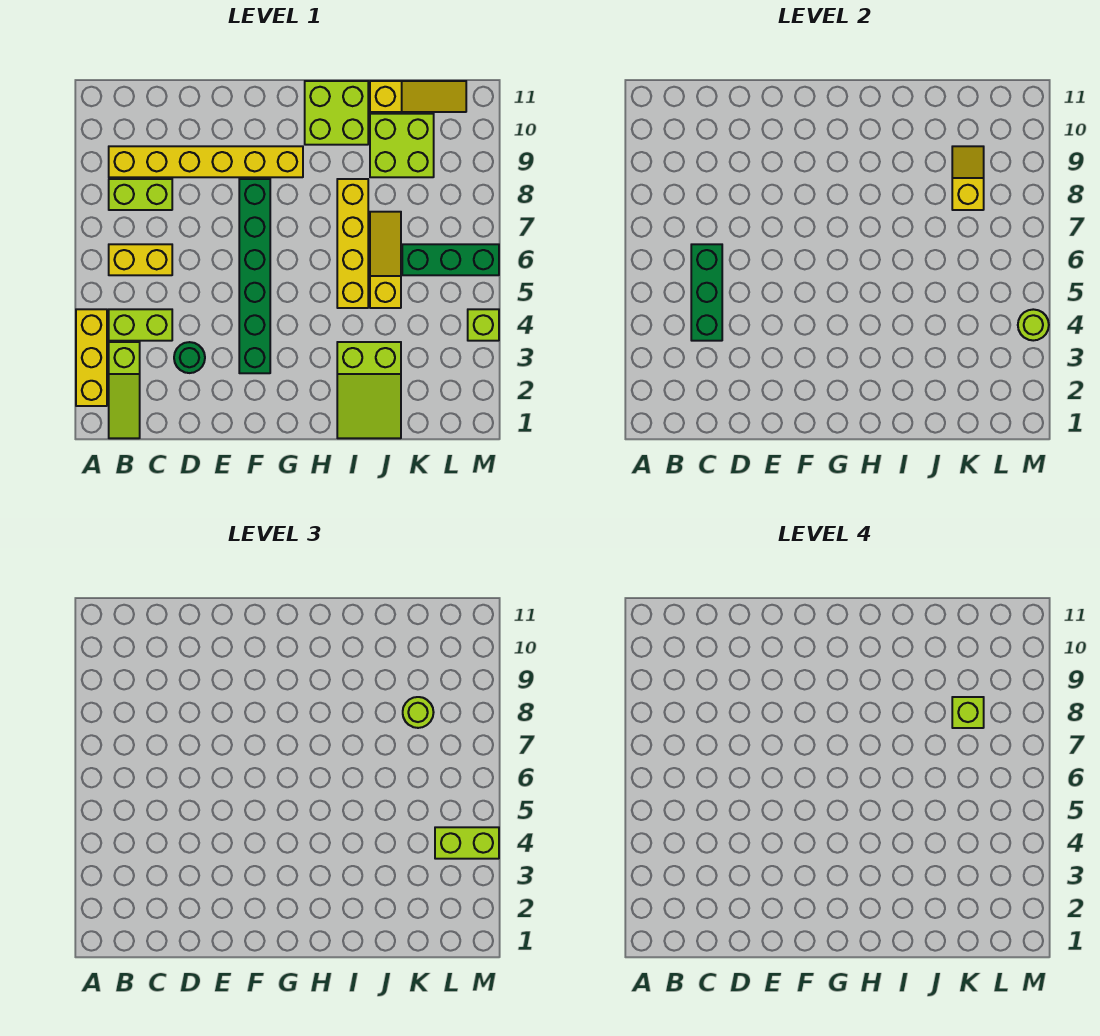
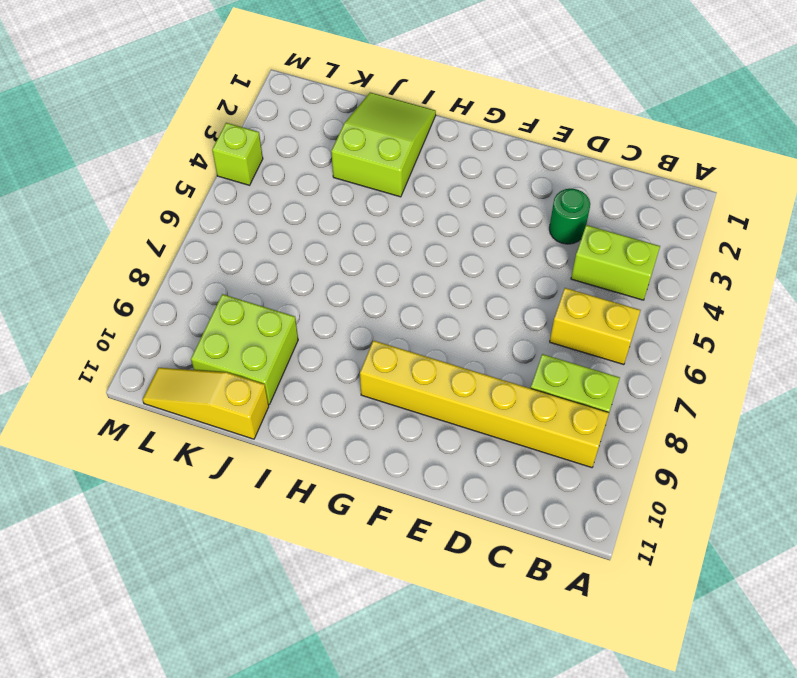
none -> yellow 1x3 brick [76,309,107,406]
none -> lime 1x3 slope [109,342,140,438]
none -> green 1x6 brick [239,179,270,373]

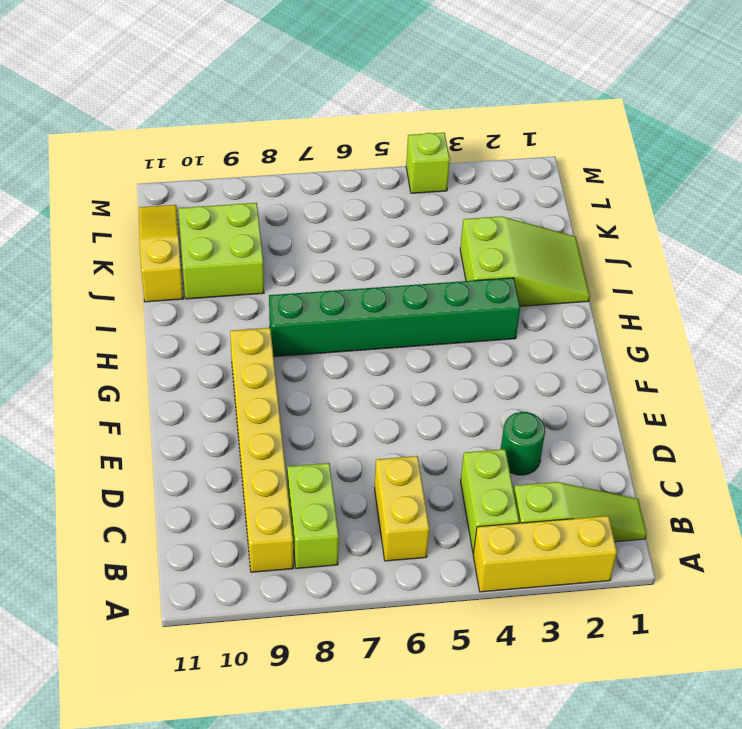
green 1x6 brick [269,278,520,357] -> green 1x6 brick moved to [239,179,270,373]
none -> lime 2x2 brick [305,81,368,145]
none -> yellow 1x4 brick [337,179,368,308]
none -> yellow 1x3 slope [370,212,401,308]

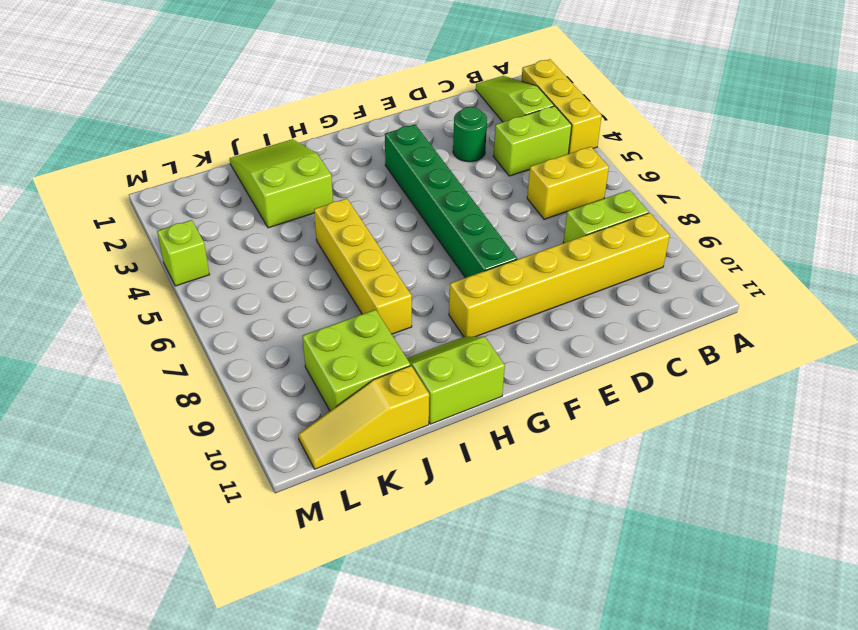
lime 2x2 slope [407,336,505,424] -> lime 2x2 brick [305,81,368,145]
none -> yellow 1x3 slope [370,212,401,308]
none -> green 1x3 brick [402,244,499,275]
none -> green 1x3 brick [691,244,722,341]

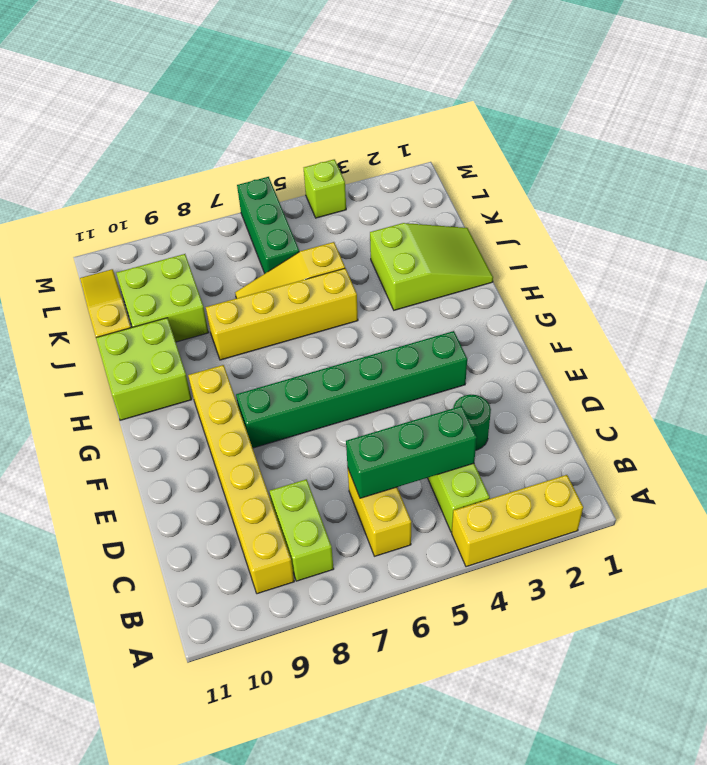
none -> lime 1x3 slope [109,342,140,438]
none -> yellow 1x2 slope [952,146,984,210]
none -> lime 1x1 round brick [1018,309,1049,341]

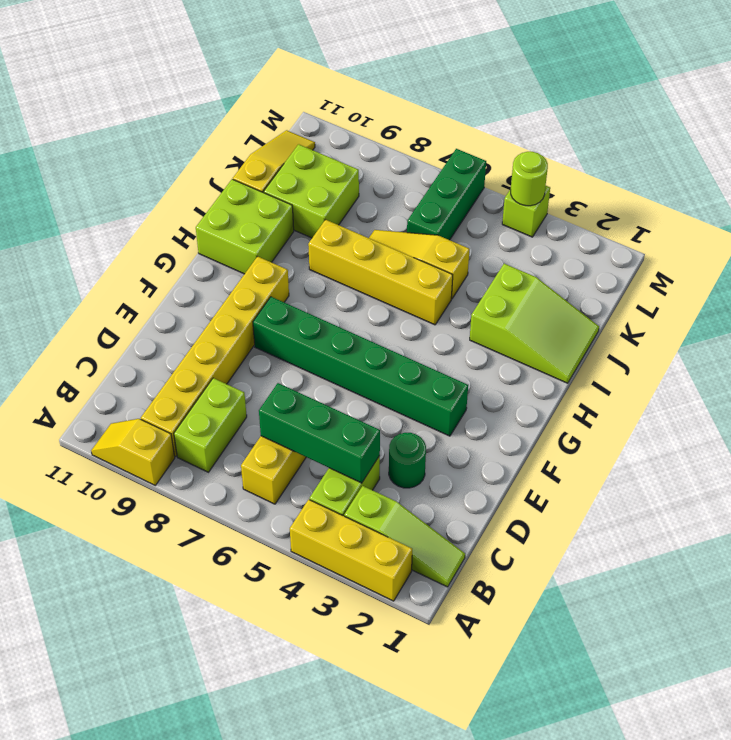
yellow 1x2 slope [91,419,175,485] -> yellow 1x2 slope moved to [952,146,984,210]
none -> lime 1x1 round brick [403,697,434,728]
none -> lime 1x2 brick [435,827,499,859]
none -> lime 1x1 brick [952,697,984,728]

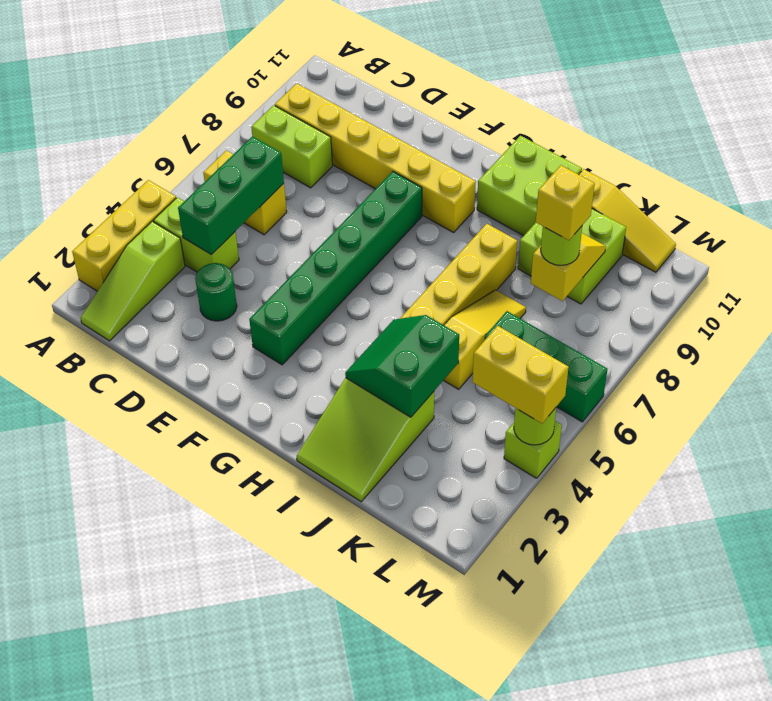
green 2x2 slope [345,315,459,417] -> none
yellow 1x1 brick [536,165,595,240] -> lime 1x1 brick [952,697,984,728]
yellow 1x2 brick [472,326,569,423] -> lime 1x2 brick [435,827,499,859]

